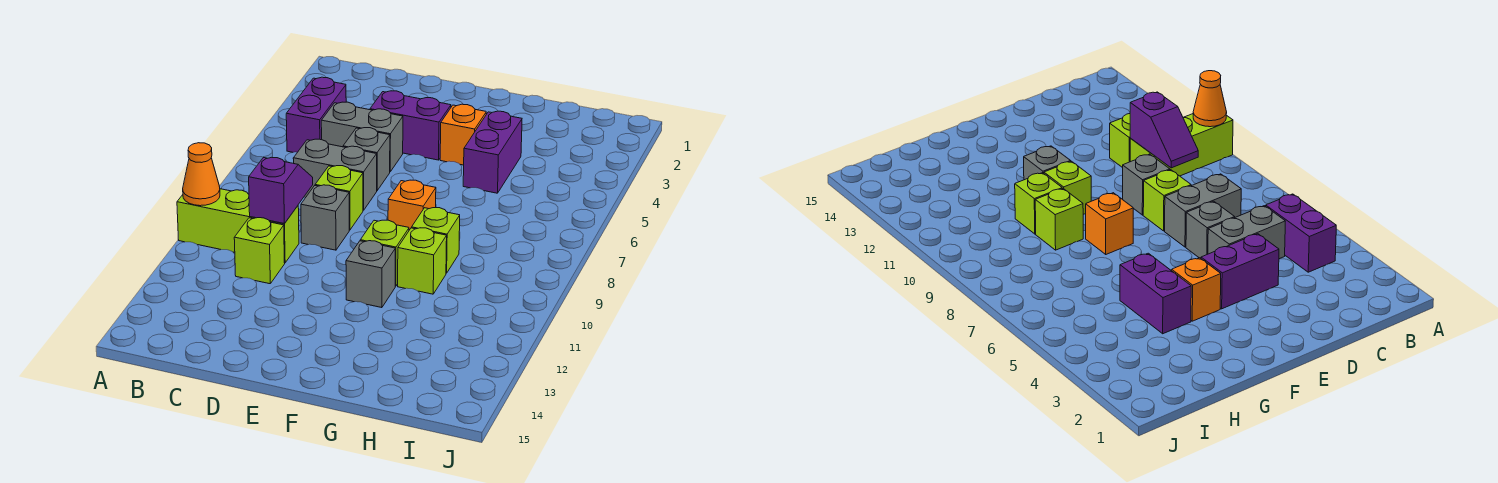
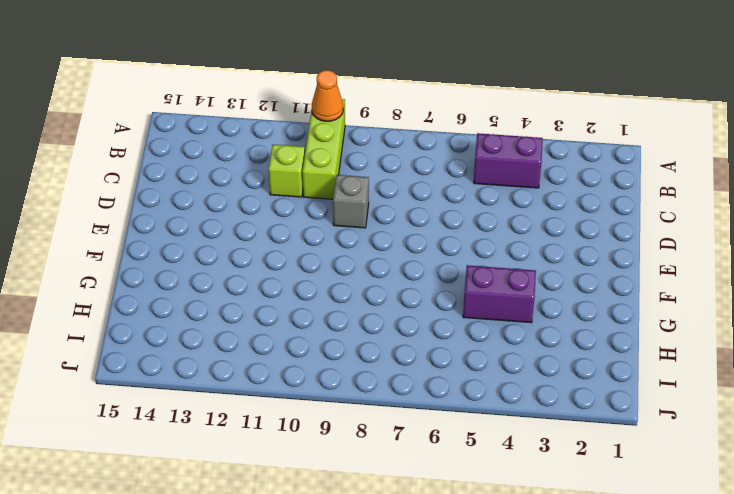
none -> grey 1x2 brick [321,102,403,172]
none -> grey 1x2 brick [293,139,377,210]
none -> purple 1x2 brick [370,91,451,160]

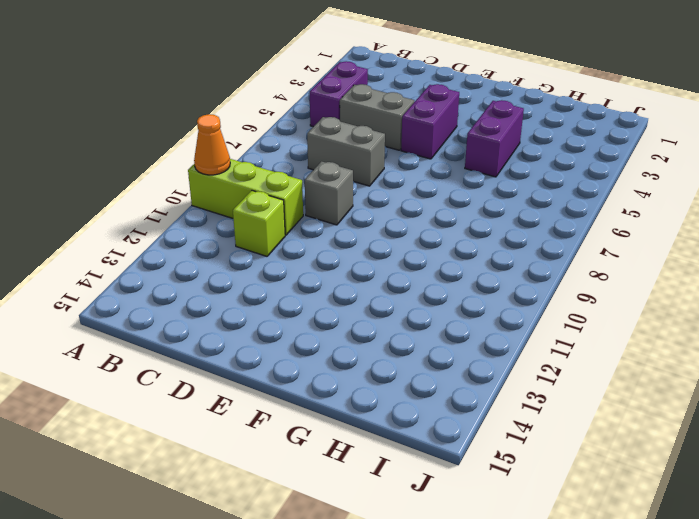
purple 1x2 brick [401,84,459,159] -> purple 1x2 brick turned to [370,91,451,160]
none -> grey 1x1 brick [343,128,390,190]
none -> lime 1x1 brick [315,166,363,230]
none -> orange 1x1 brick [440,104,486,165]

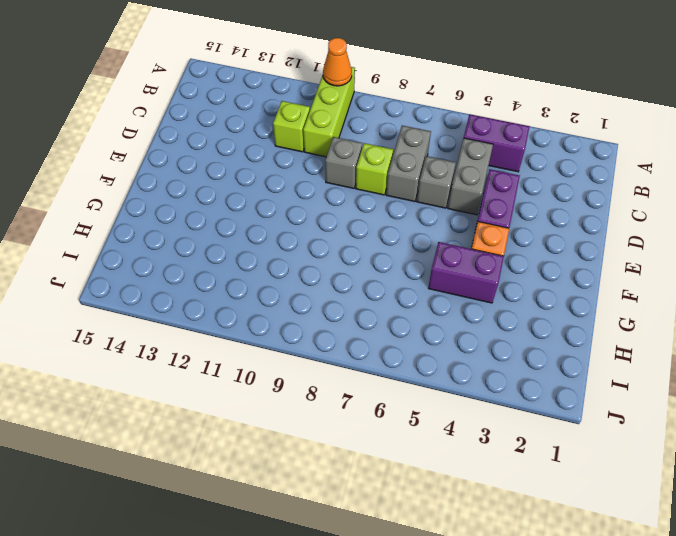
none -> orange 1x1 brick [388,180,436,230]
none -> lime 1x1 brick [360,220,409,286]
none -> grey 1x1 brick [346,241,395,308]

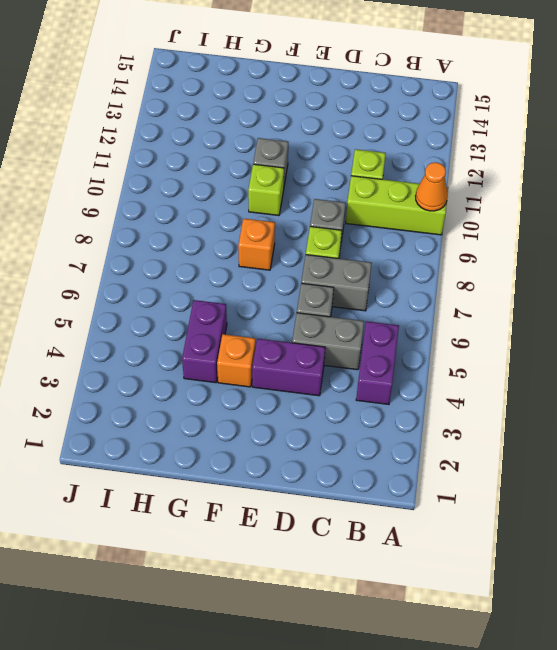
none -> lime 1x1 brick [412,208,460,273]
none -> lime 1x1 brick [398,228,447,294]
none -> purple 1x2 slope [249,157,313,224]

